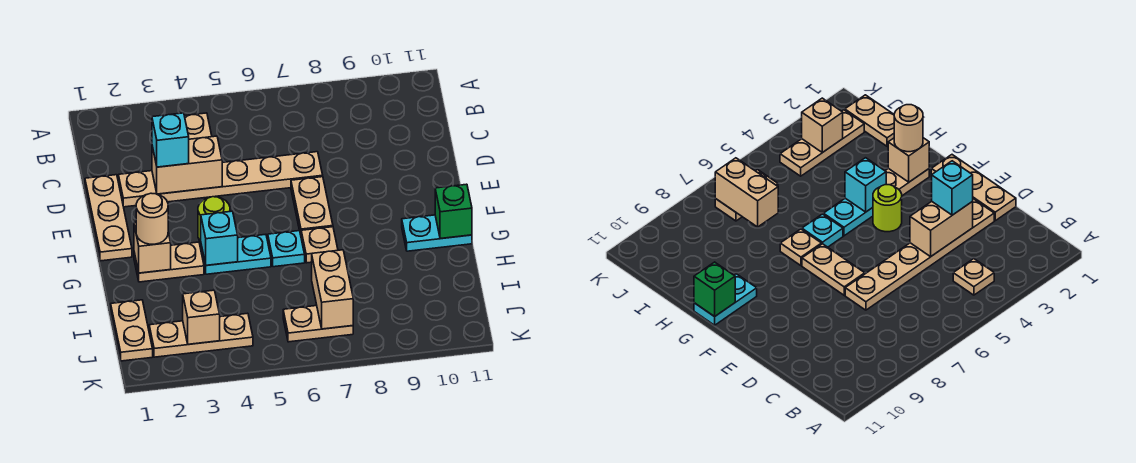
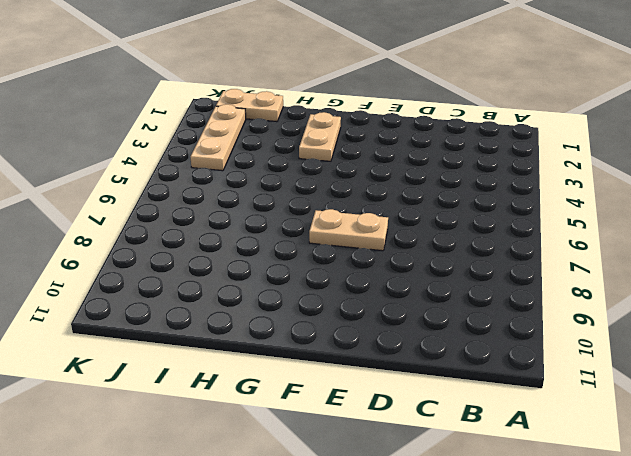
none -> tan 1x1 plate [185,113,212,139]
none -> tan 1x3 plate [85,175,132,261]
none -> tan 1x6 plate [118,152,323,207]

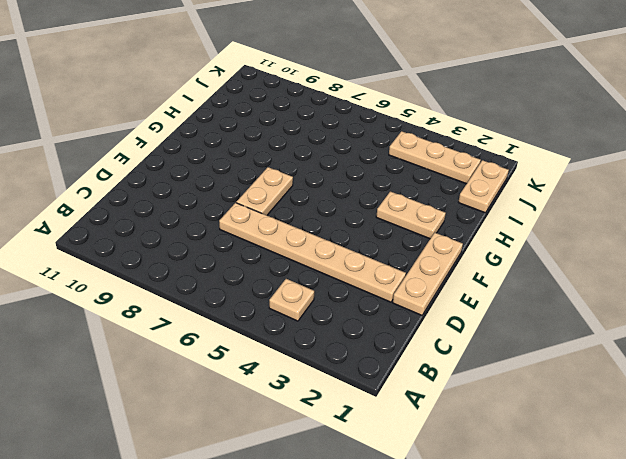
none -> lime 1x1 round brick [198,197,230,242]
none -> cyan 1x2 plate [201,234,271,274]
none -> cyan 1x1 plate [268,231,305,267]

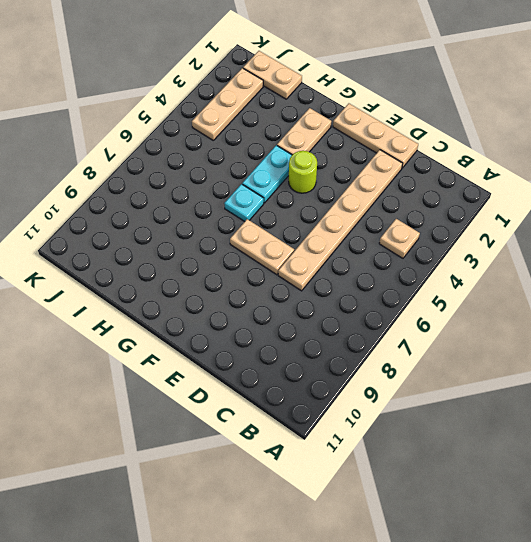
none -> tan 1x1 plate [301,227,338,263]
none -> cyan 1x2 plate [402,215,472,251]
none -> tan 1x2 plate [283,306,353,342]

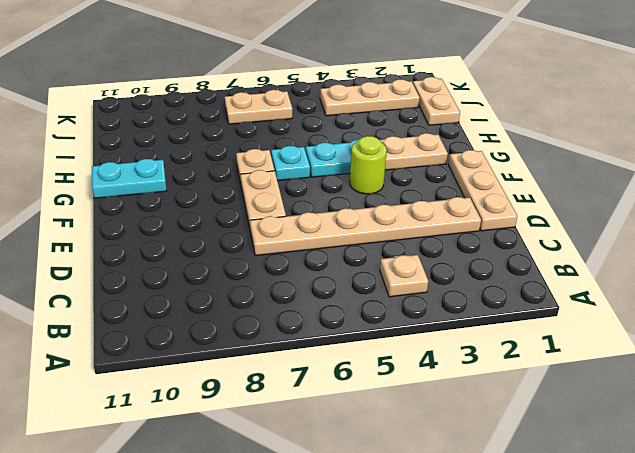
none -> tan 1x2 brick [152,136,222,194]
none -> tan 1x1 brick [134,222,171,273]
none -> cyan 1x1 brick [201,211,238,265]

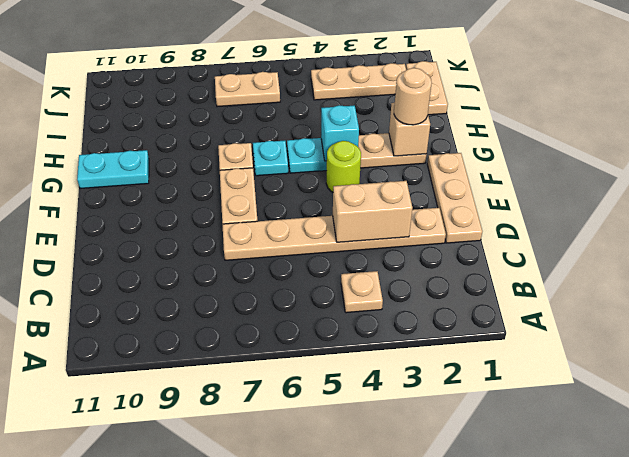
none -> green 1x1 brick [435,184,472,239]
none -> tan 1x2 brick [312,250,353,329]
none -> tan 1x1 brick [183,290,220,344]

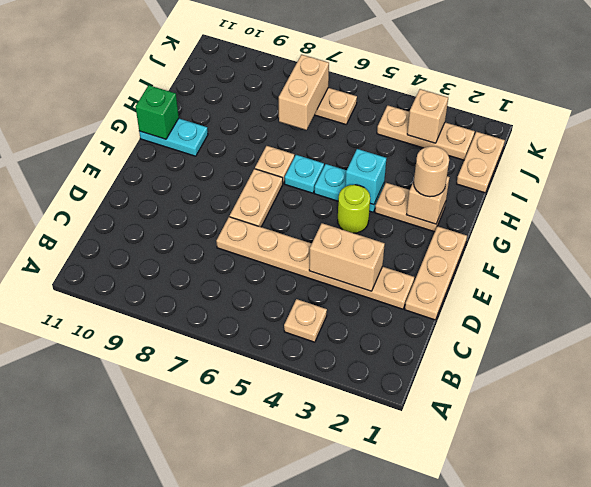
none -> cyan 1x1 brick [152,113,189,167]

